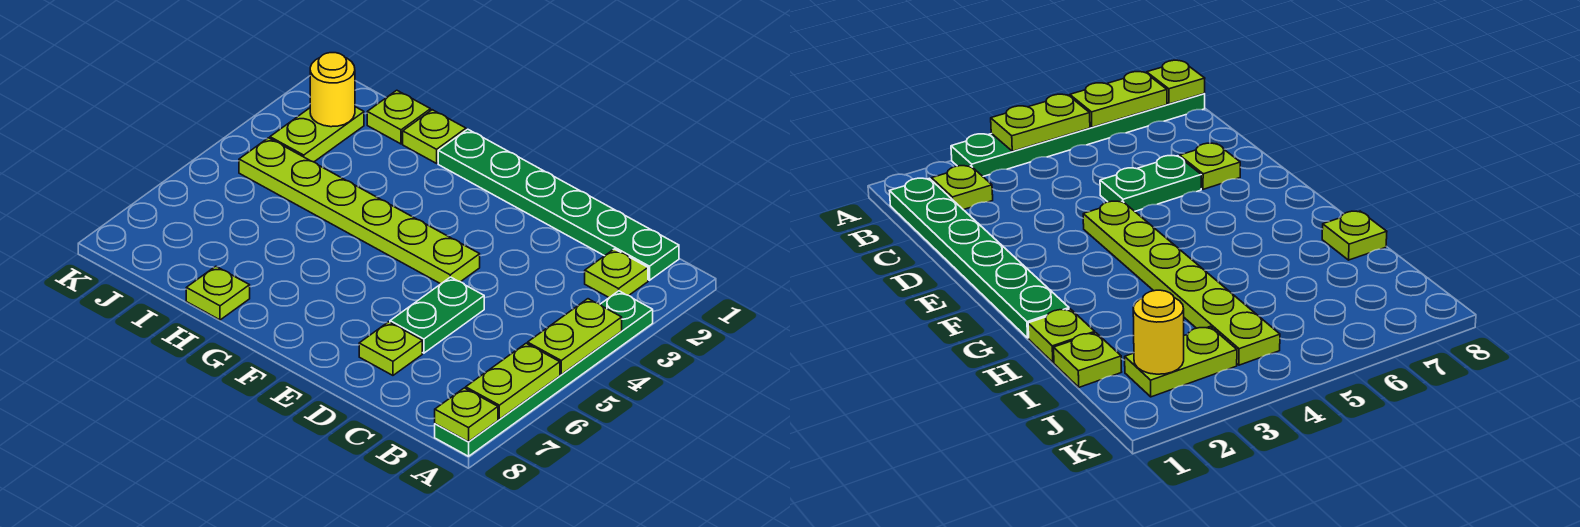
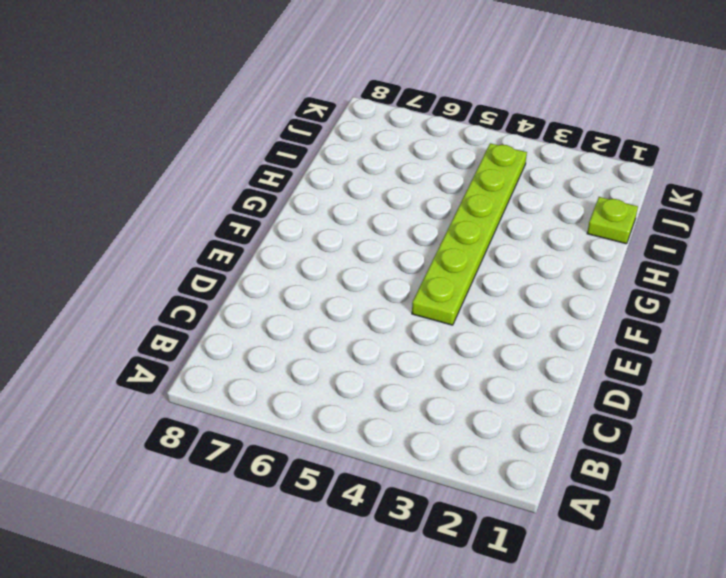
none -> green 1x6 plate [435,291,653,456]
none -> green 1x6 plate [438,129,679,280]
none -> lime 1x1 plate [585,249,648,297]

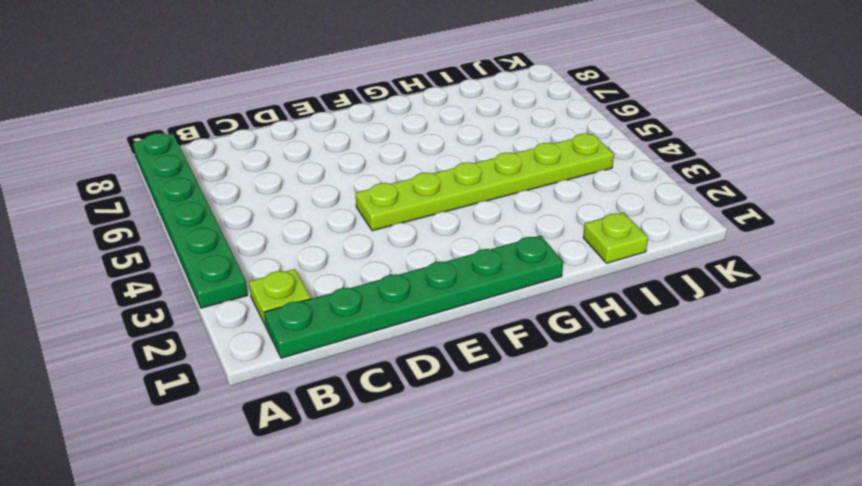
none -> green 1x2 plate [390,277,484,353]
none -> lime 1x1 plate [359,322,422,375]
none -> lime 1x1 plate [403,110,466,163]

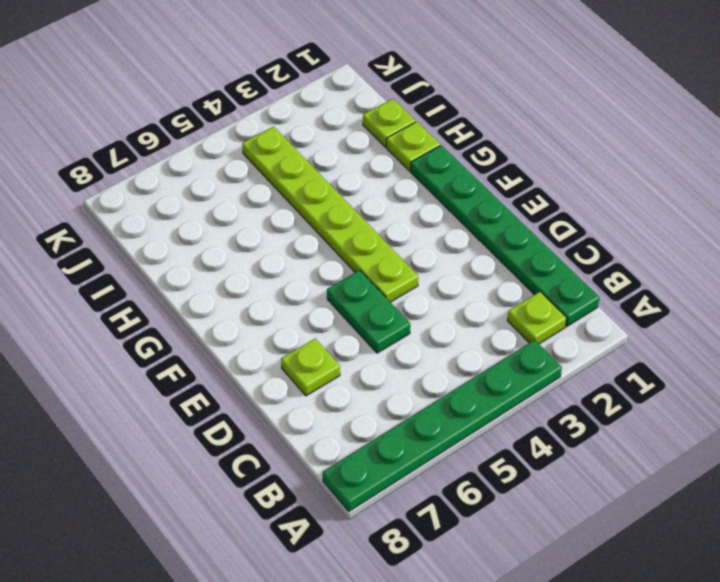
green 1x2 plate [327,270,410,353] -> green 1x2 plate turned to [390,277,484,353]
none -> lime 1x1 plate [186,266,250,320]
none -> lime 1x2 plate [270,107,364,162]
none -> lime 1x2 plate [528,299,622,374]

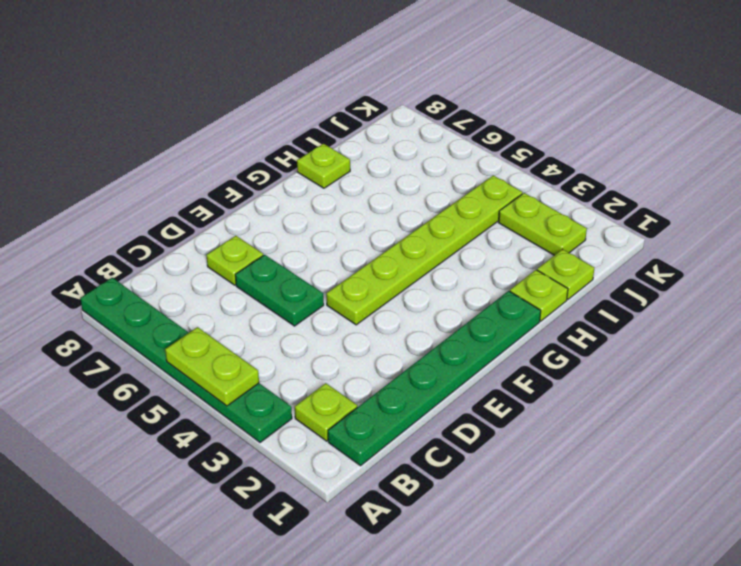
none -> lime 1x2 plate [466,343,560,419]
none -> lime 1x1 plate [435,388,498,442]
none -> yellow 1x1 round brick [310,53,355,127]

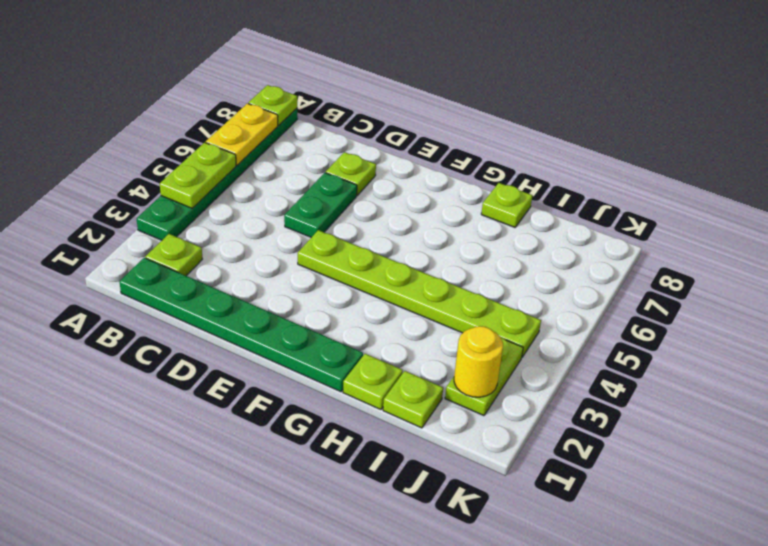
yellow 1x2 plate [206,104,278,165] -> lime 1x2 plate [466,343,560,419]

